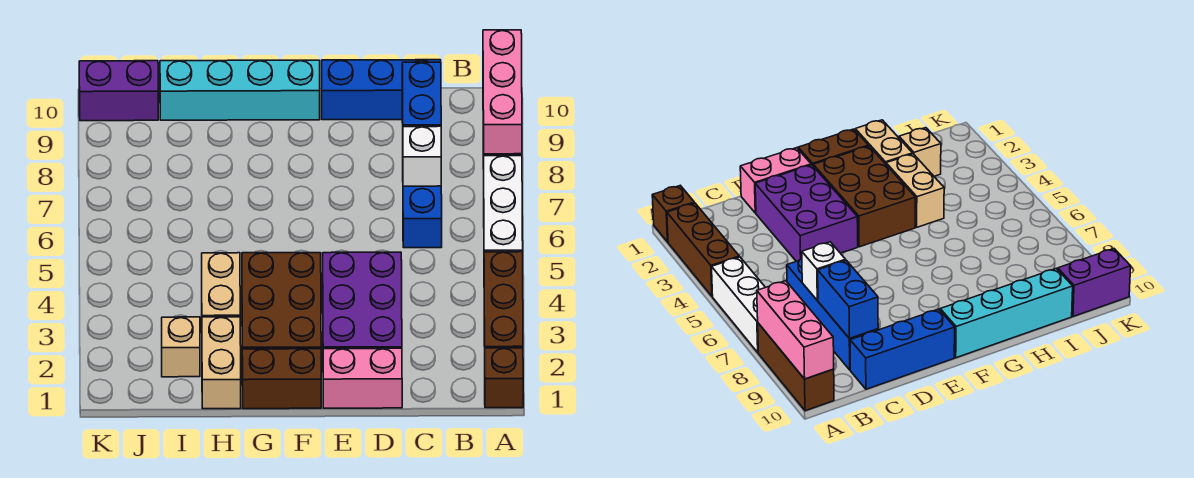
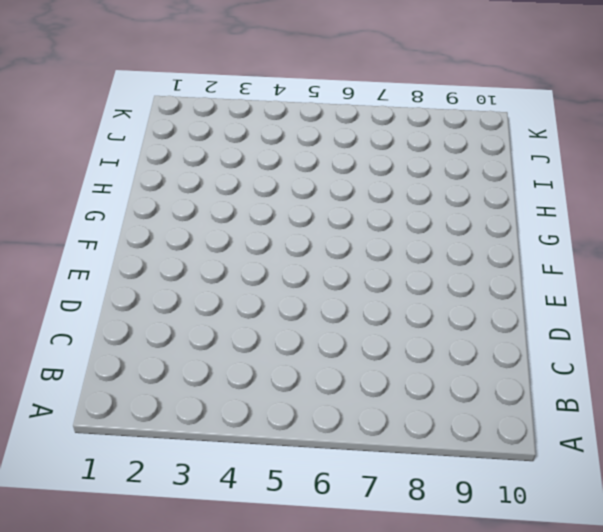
none -> brown 1x1 brick [485,348,523,408]
none -> brown 1x3 brick [484,252,523,348]
none -> white 1x3 brick [484,156,523,252]

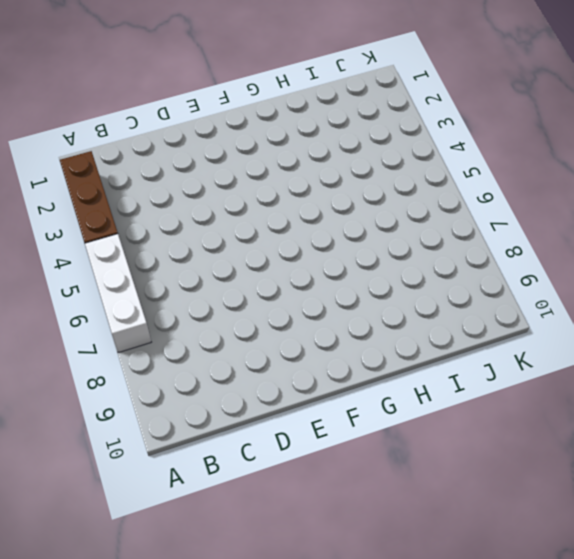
none -> brown 1x1 brick [485,348,523,408]
none -> brown 1x3 brick [758,323,834,411]
none -> blue 1x4 brick [402,94,442,248]

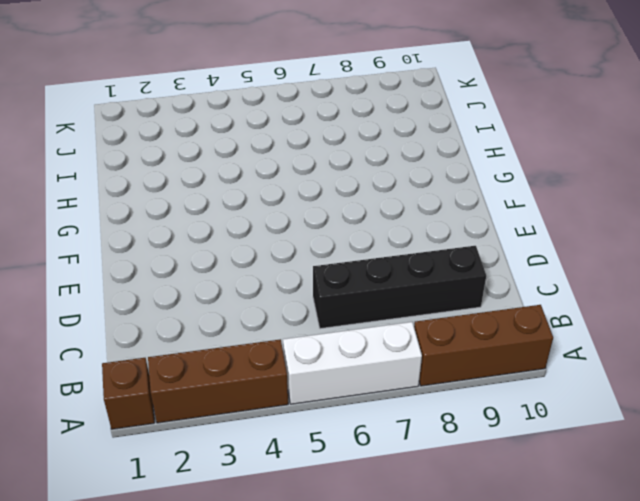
black 1x4 brick [313,246,486,329] -> blue 1x4 brick [402,94,442,248]
none -> blue 1x3 brick [322,60,441,120]
none -> pink 1x2 brick [323,348,402,408]
none -> purple 2x3 brick [323,252,402,349]

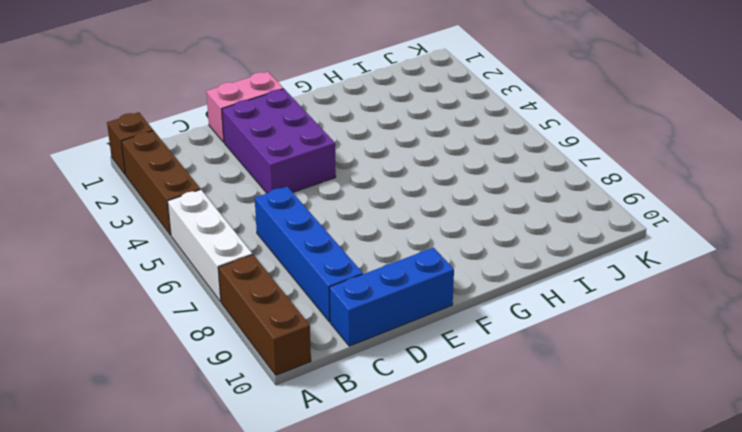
none -> brown 1x2 brick [242,349,321,409]
none -> brown 2x3 brick [242,253,321,349]
none -> cyan 1x4 brick [160,60,320,120]

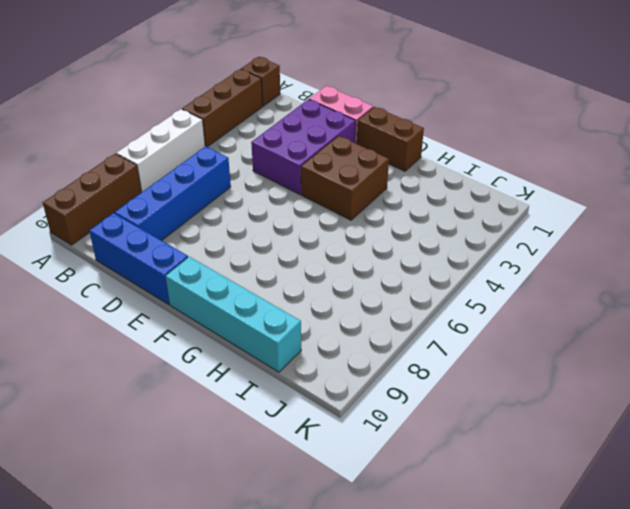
brown 2x2 brick [301,136,389,220] -> brown 2x3 brick [242,253,321,349]
none -> tan 1x2 brick [202,317,241,409]
none -> tan 1x2 brick [202,253,240,317]
none -> tan 1x1 brick [162,317,200,377]

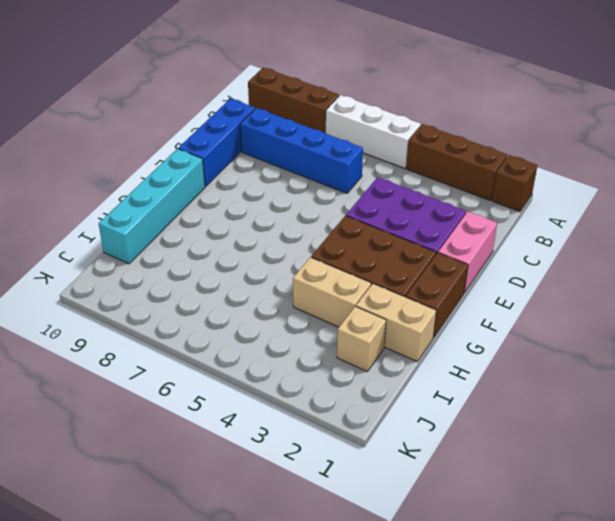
none -> purple 1x2 brick [79,61,158,121]
none -> pink 1x3 brick [483,30,522,154]
none -> white 1x1 brick [403,126,441,186]

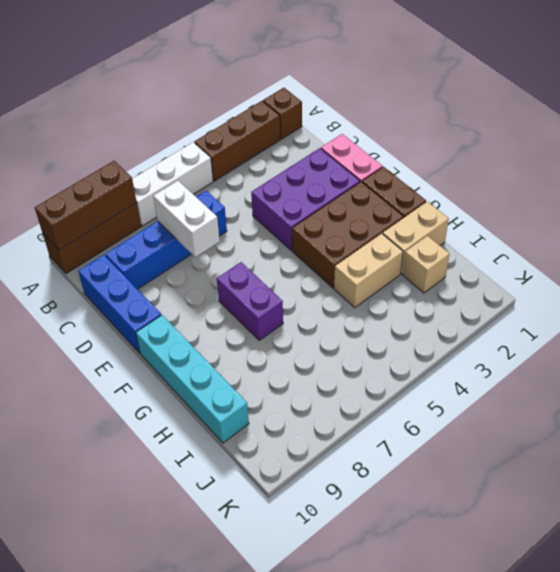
brown 1x3 brick [35,161,137,250] -> pink 1x3 brick [483,30,522,154]
white 1x2 brick [153,181,220,257] -> white 1x1 brick [403,126,441,186]
purple 1x2 brick [217,262,283,340] -> purple 1x2 brick moved to [79,61,158,121]
none -> blue 1x2 brick [402,62,441,127]

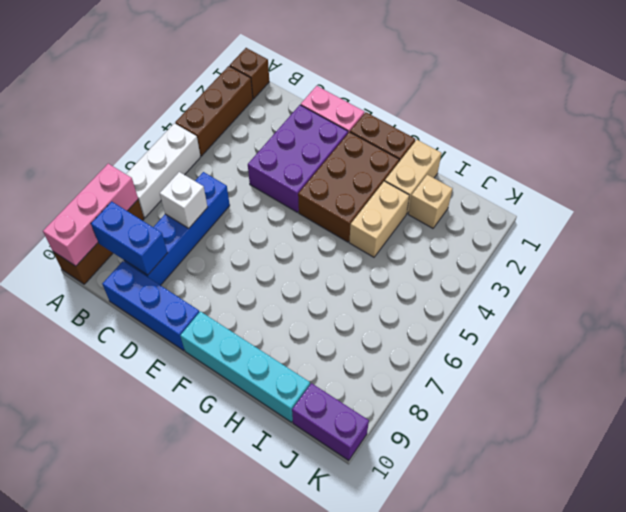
blue 1x2 brick [91,202,168,275] -> blue 1x2 brick turned to [402,62,441,127]

